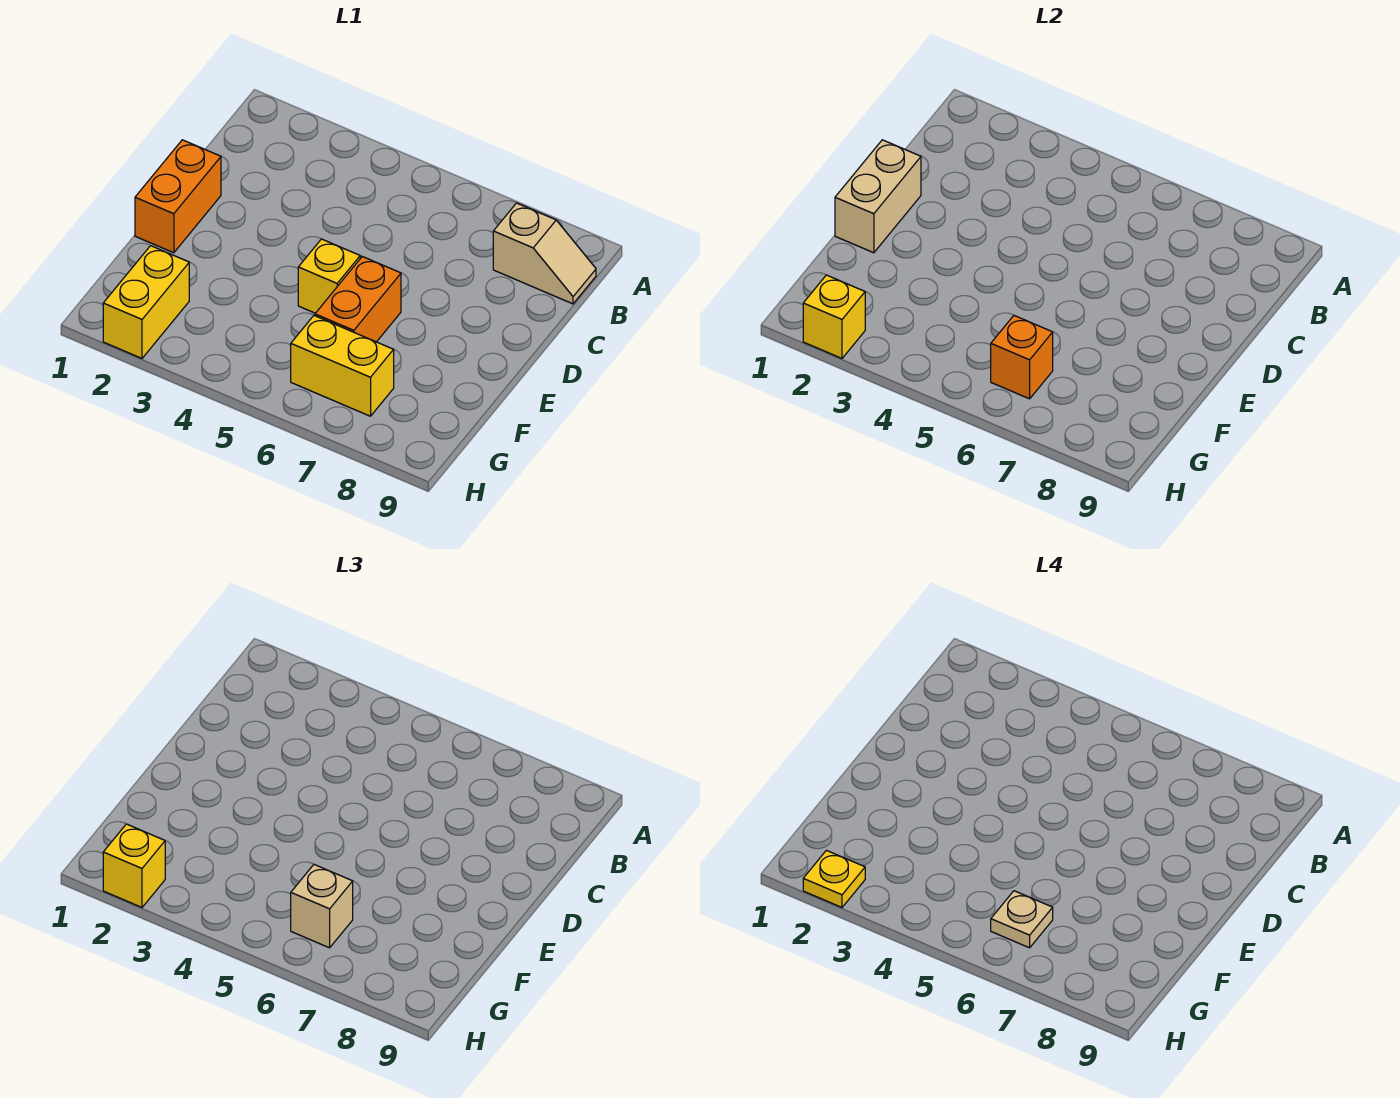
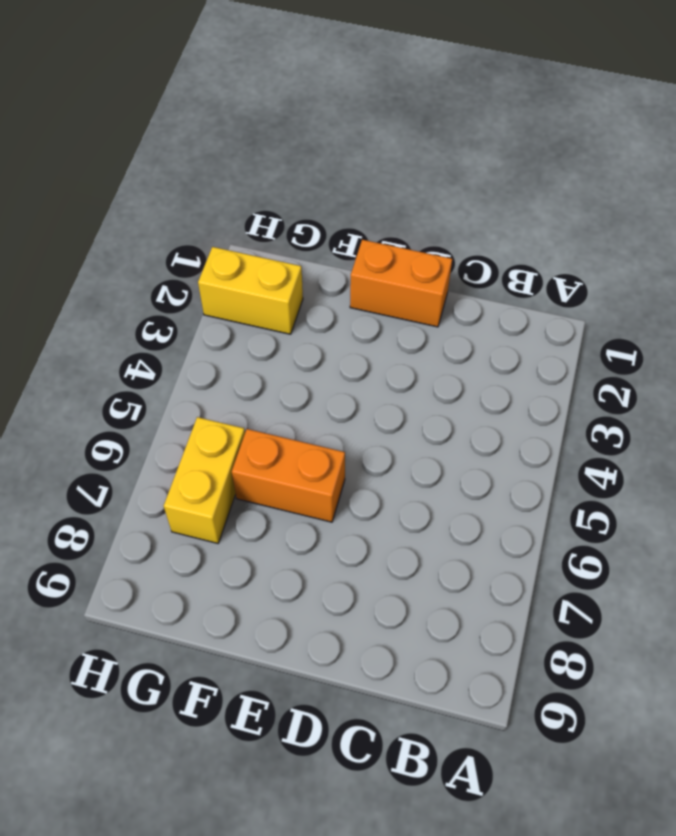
none -> tan 1x2 slope [493,203,596,304]
none -> yellow 1x1 brick [298,239,360,313]
none -> tan 1x2 brick [835,140,921,253]

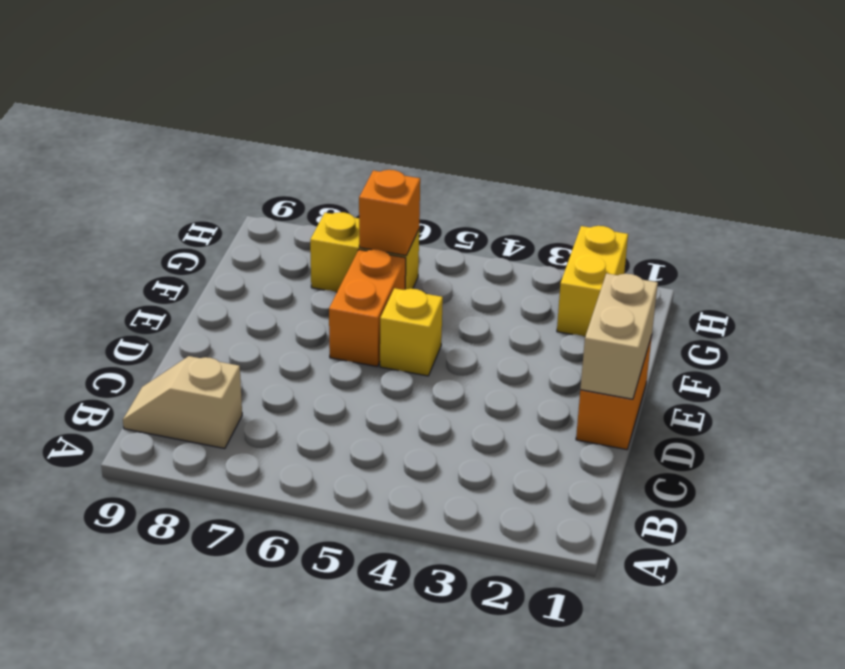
none -> yellow 1x1 brick [803,275,865,358]
none -> tan 1x1 brick [291,865,353,948]
none -> yellow 1x1 brick [103,824,165,907]

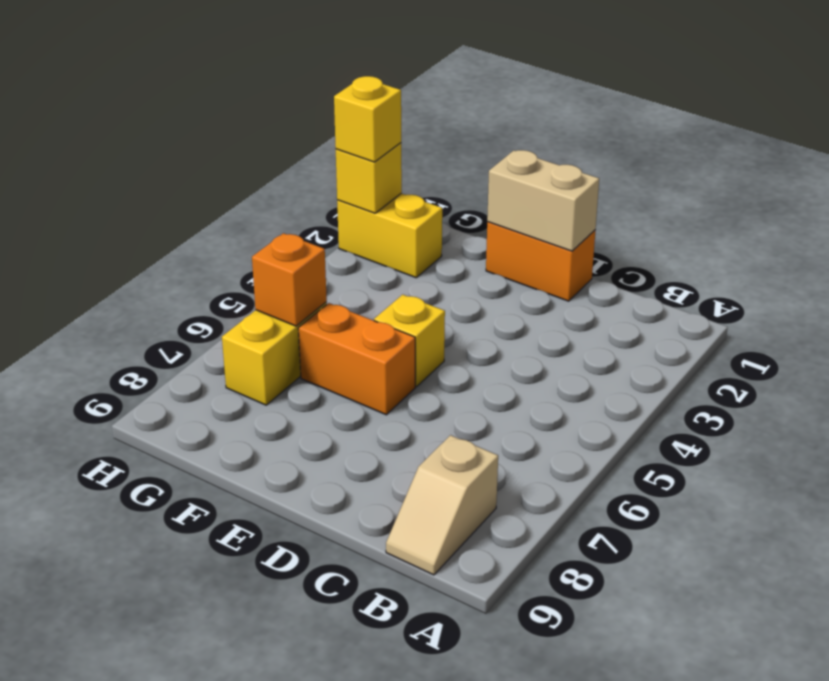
none -> tan 1x1 brick [291,865,353,948]
none -> tan 1x1 plate [991,891,1053,948]
none -> yellow 1x1 plate [803,850,865,907]

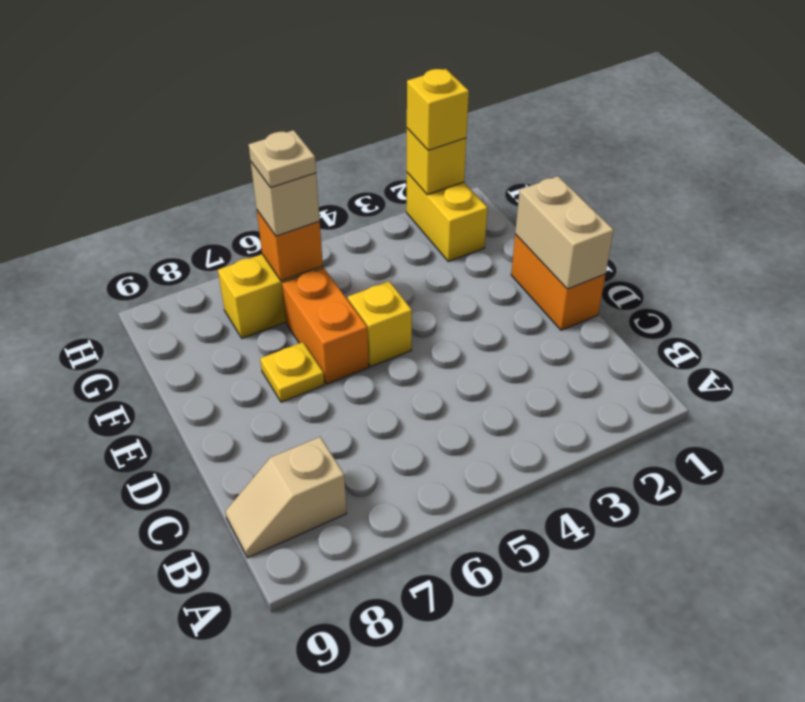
yellow 1x1 plate [260,342,324,402] -> yellow 1x1 plate moved to [803,850,865,907]

